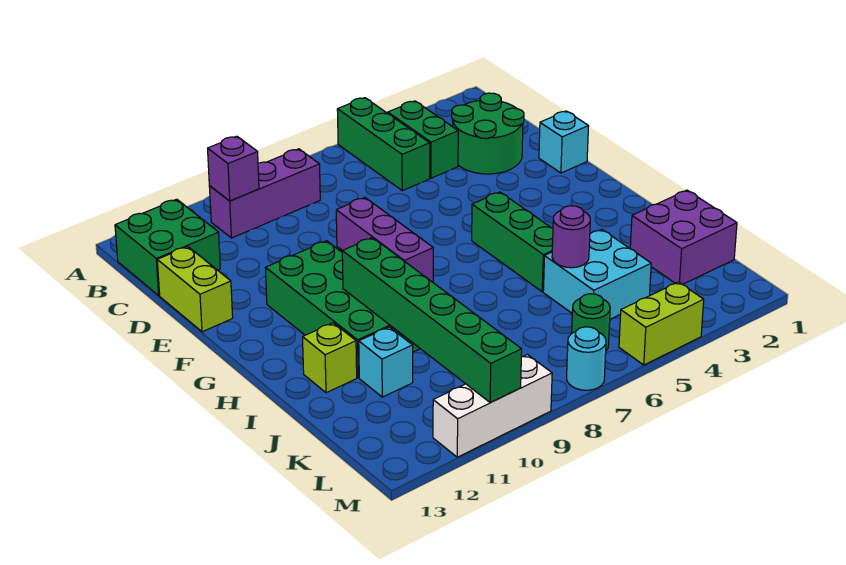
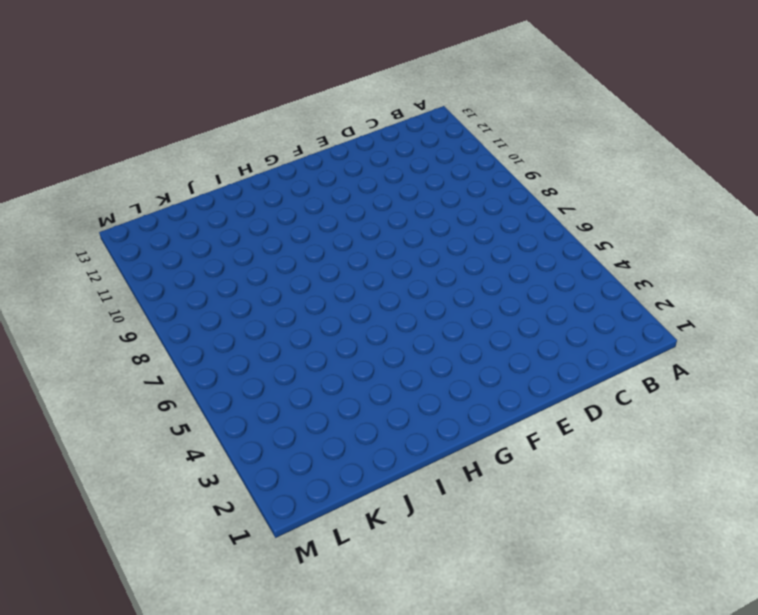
none -> green 1x3 brick [337,98,430,191]
none -> green 1x2 brick [388,101,458,178]
none -> purple 1x3 brick [209,149,320,238]

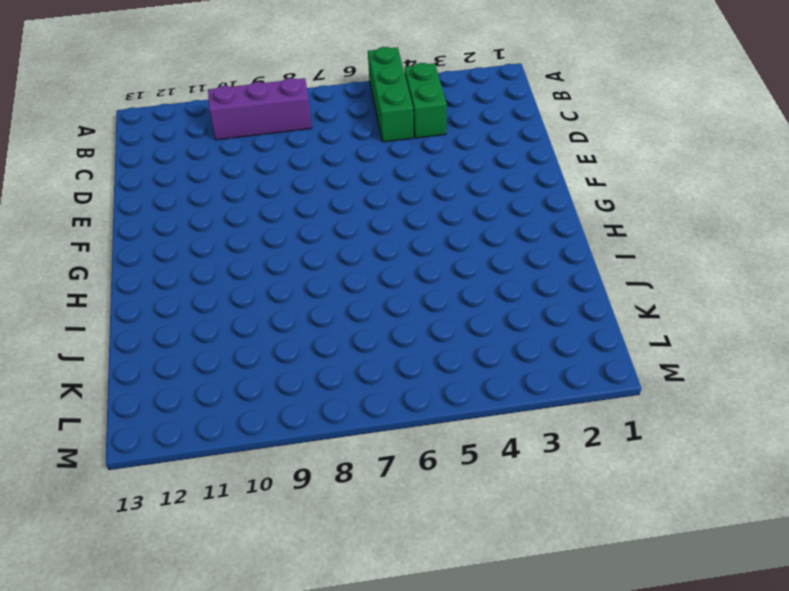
none -> green 2x2 brick [115,199,220,295]
none -> green 2x2 round brick [452,93,524,174]
none -> lime 1x2 brick [157,247,233,332]

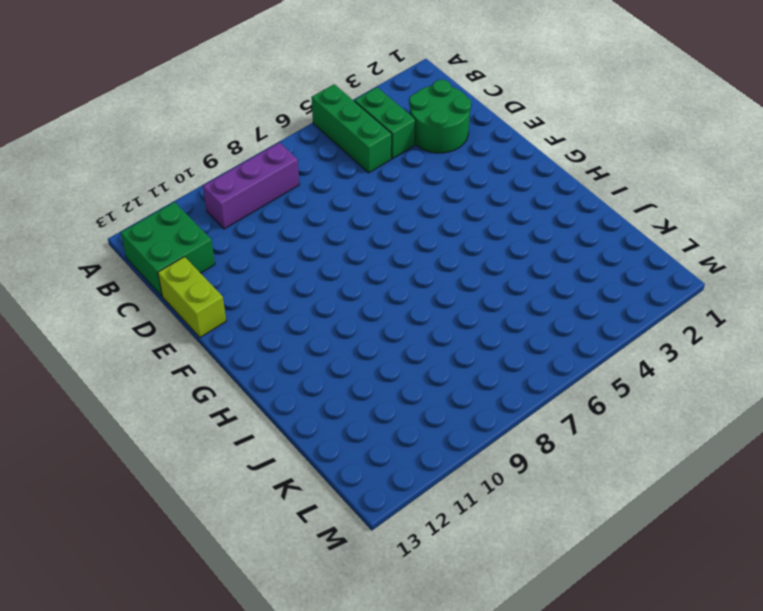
none -> cyan 1x1 brick [539,111,589,173]
none -> purple 1x3 brick [336,198,433,282]
none -> green 2x4 brick [266,241,420,378]

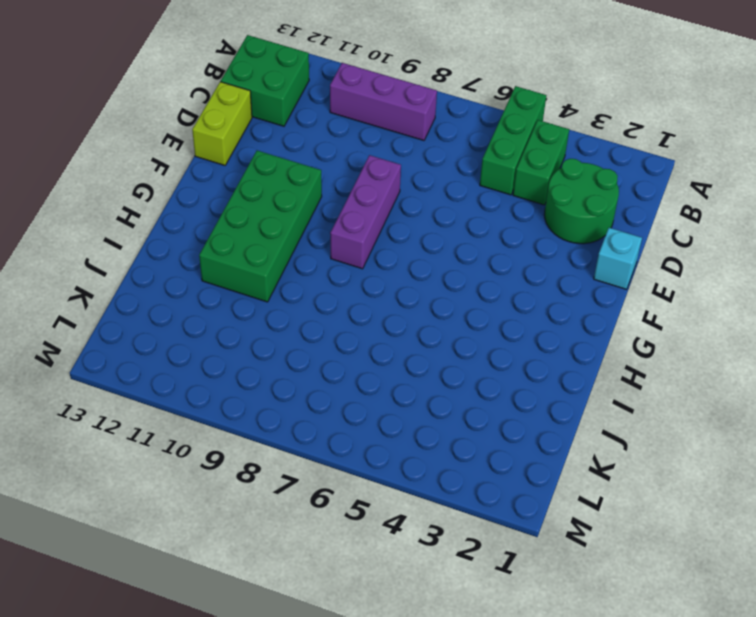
none -> green 1x3 brick [472,192,553,292]
none -> lime 1x1 brick [303,323,357,393]
none -> purple 2x2 brick [630,190,737,285]

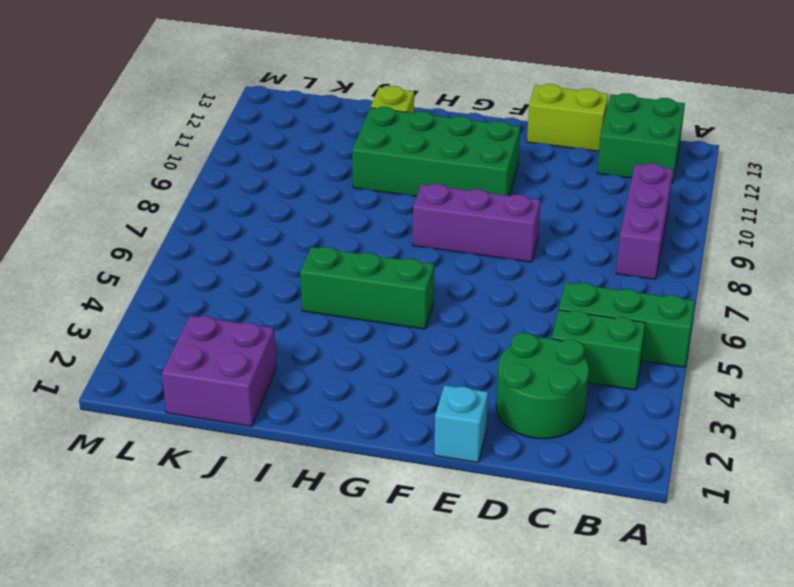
none -> cyan 2x2 brick [543,229,651,319]
none -> cyan 1x1 brick [359,327,413,397]
none -> green 1x1 round brick [572,294,610,351]

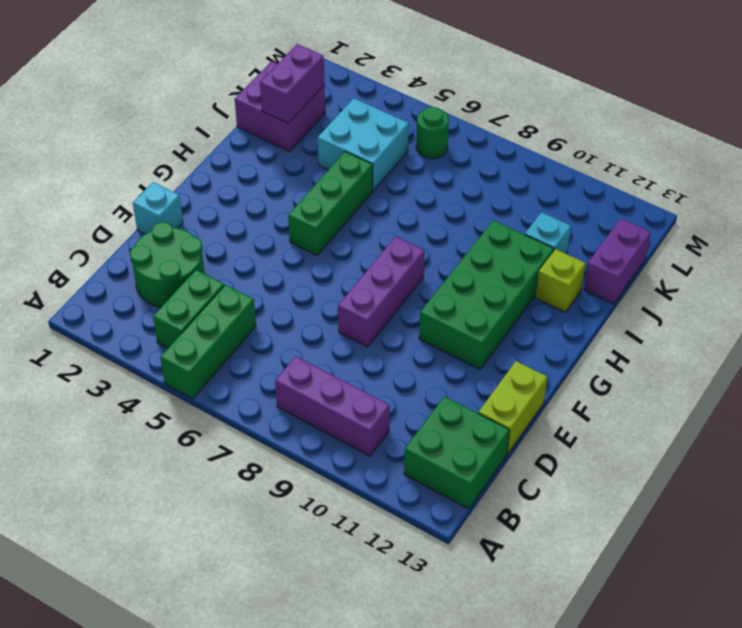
purple 1x2 brick [260,44,325,123] -> none
purple 1x2 brick [584,218,651,304] -> none
none -> lime 1x2 brick [619,282,704,365]
none -> cyan 1x1 round brick [567,327,606,390]
none -> white 1x3 brick [433,355,552,457]

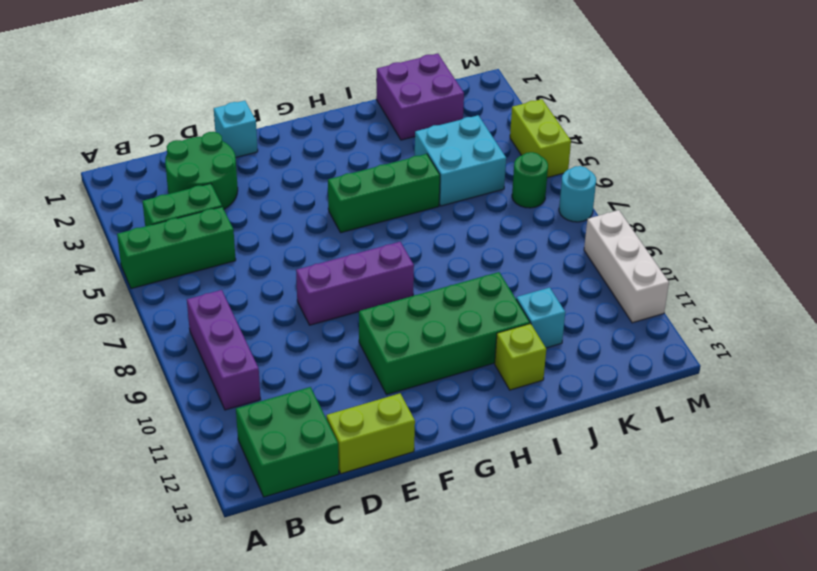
none -> purple 1x1 brick [208,136,259,201]
none -> green 1x6 brick [342,238,522,403]
none -> purple 1x1 round brick [552,206,590,268]

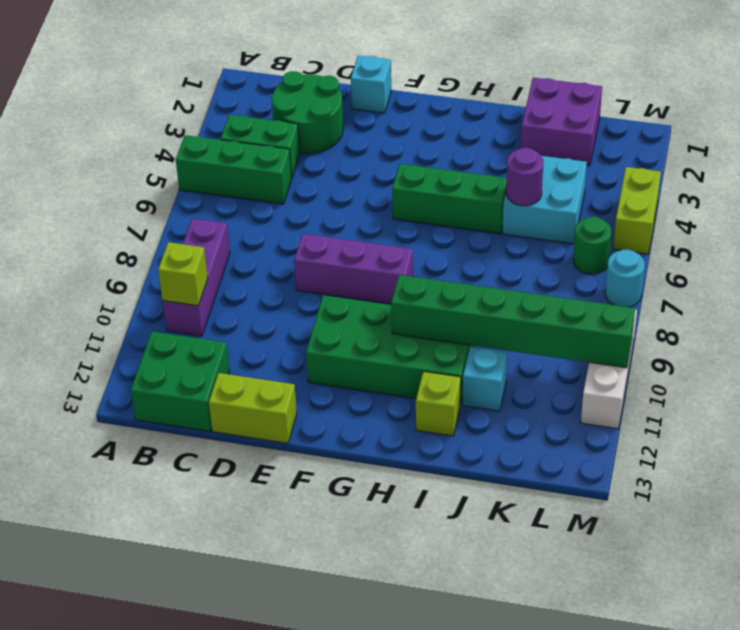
lime 1x1 brick [158,242,208,306] -> purple 1x1 brick [208,136,259,201]

